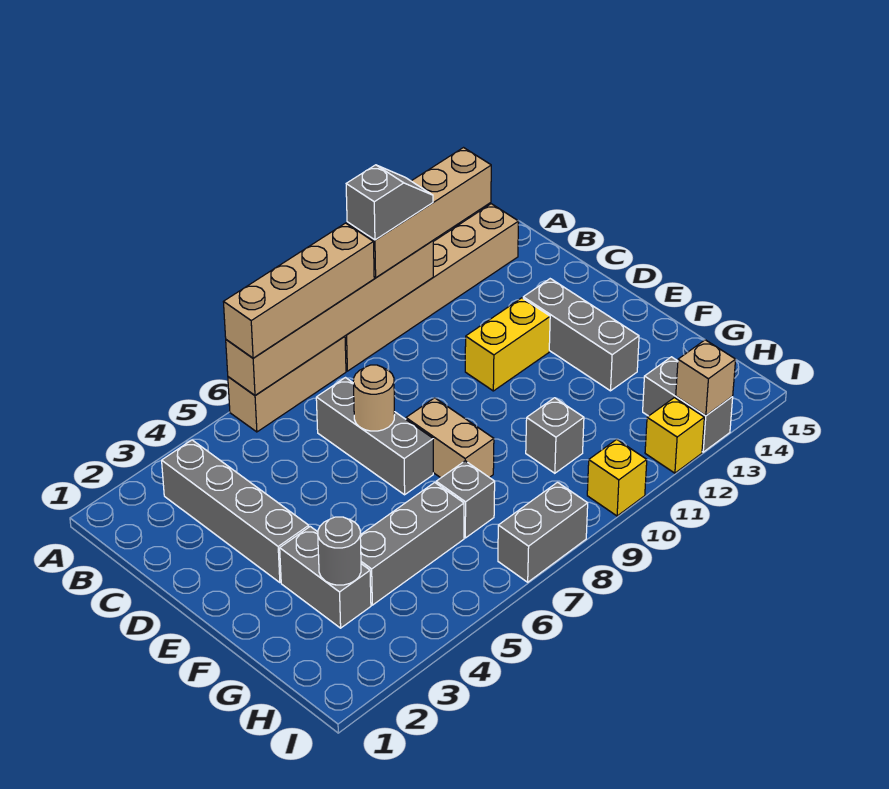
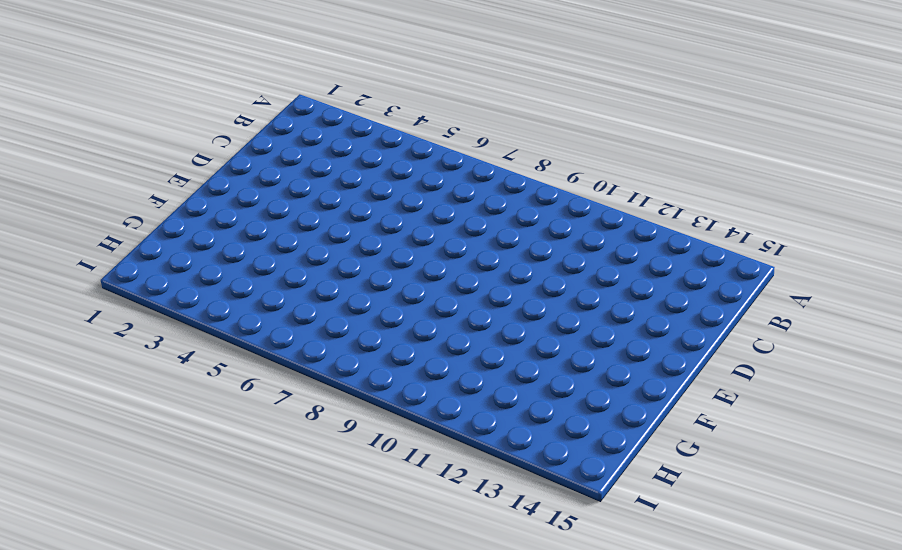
none -> tan 1x3 brick [228,336,346,432]
none -> tan 1x6 brick [345,204,519,371]
none -> grey 1x4 brick [162,440,309,583]

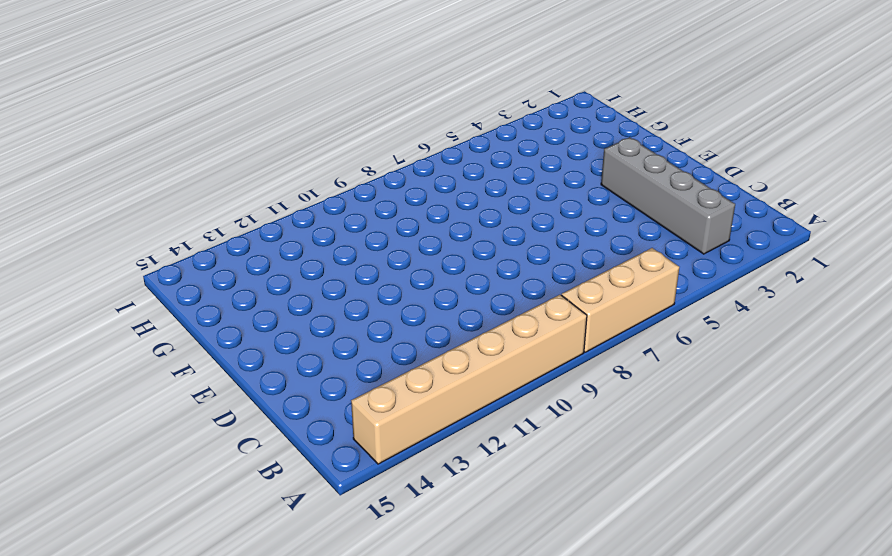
none -> grey 1x3 brick [316,378,433,495]
none -> yellow 1x2 brick [465,298,550,391]
none -> grey 1x3 brick [523,279,639,391]

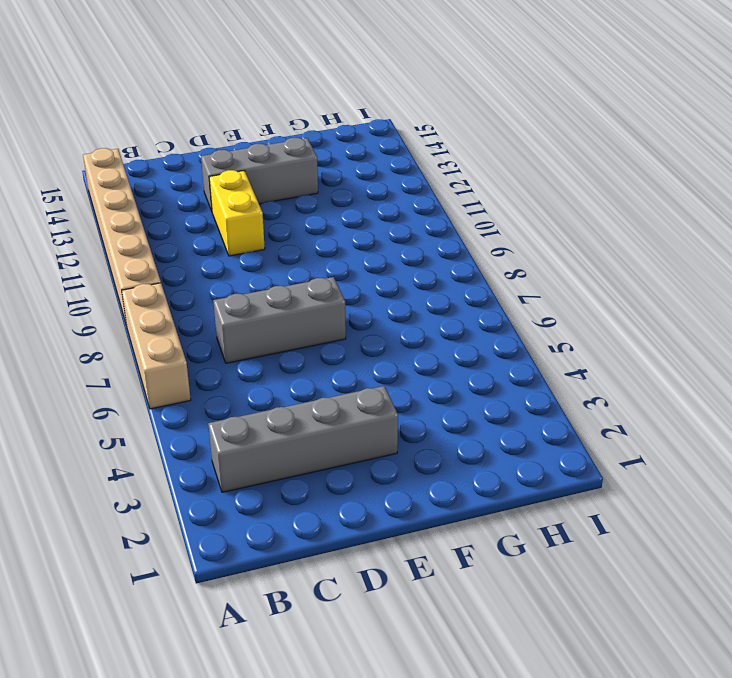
none -> tan 1x2 brick [406,398,494,478]
none -> grey 1x2 brick [280,527,371,628]
none -> grey 1x3 brick [360,482,464,605]

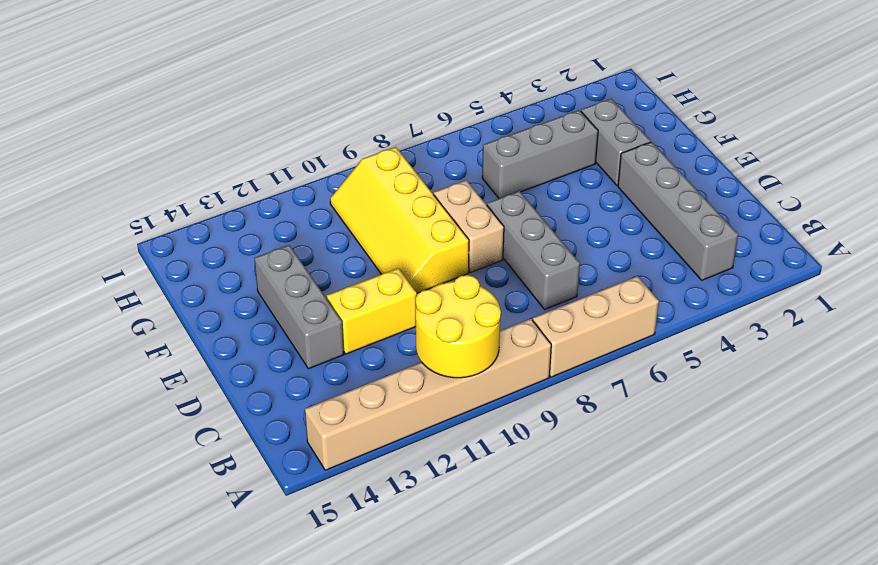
yellow 2x2 round brick [416,275,501,378] -> tan 1x6 brick [226,241,433,395]
yellow 2x4 slope [330,147,469,293] -> grey 1x1 brick [526,398,584,473]
none -> grey 1x1 brick [436,461,495,538]
none -> grey 1x2 brick [643,357,733,452]
none -> grey 1x2 brick [498,482,588,582]

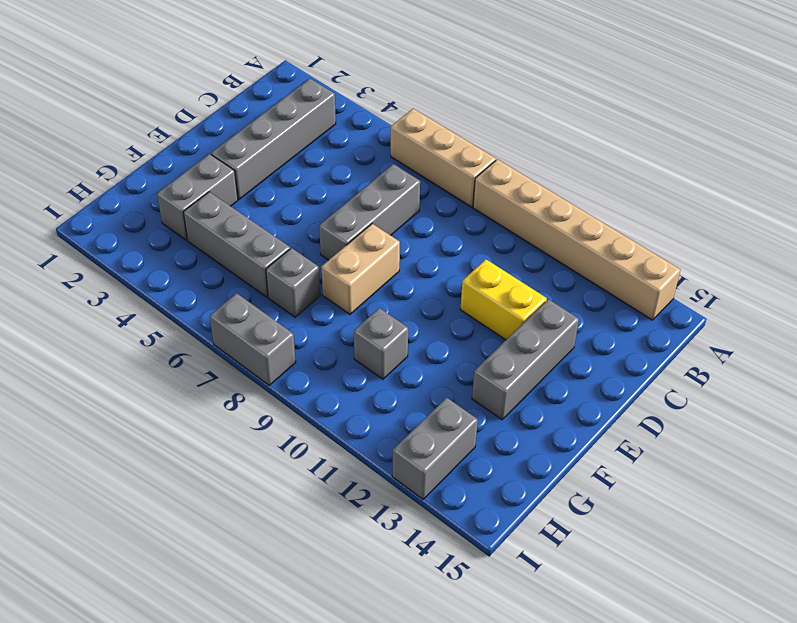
none -> yellow 1x1 brick [587,439,647,516]
none -> yellow 1x1 brick [645,398,704,473]
none -> tan 1x6 brick [226,241,433,395]

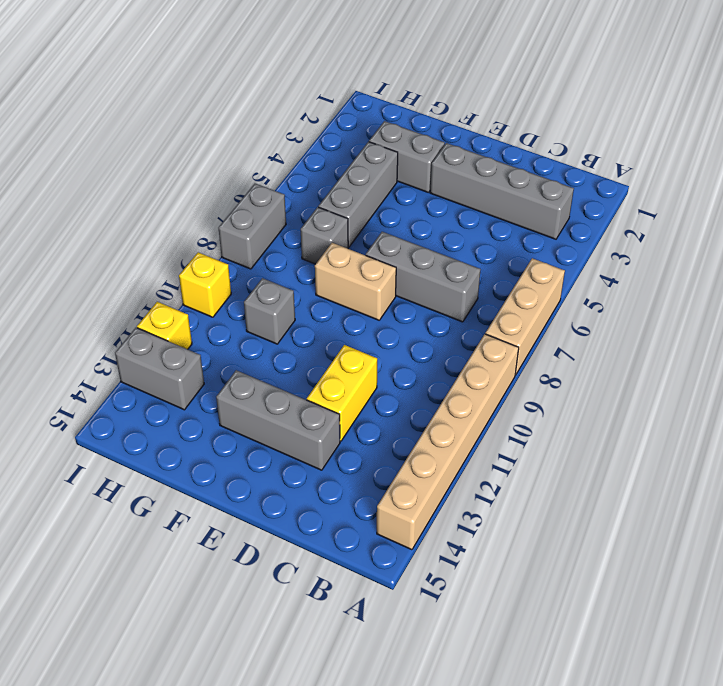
none -> tan 1x6 brick [226,241,433,395]
none -> tan 1x1 round brick [353,365,395,431]
none -> grey 1x1 round brick [318,517,361,585]

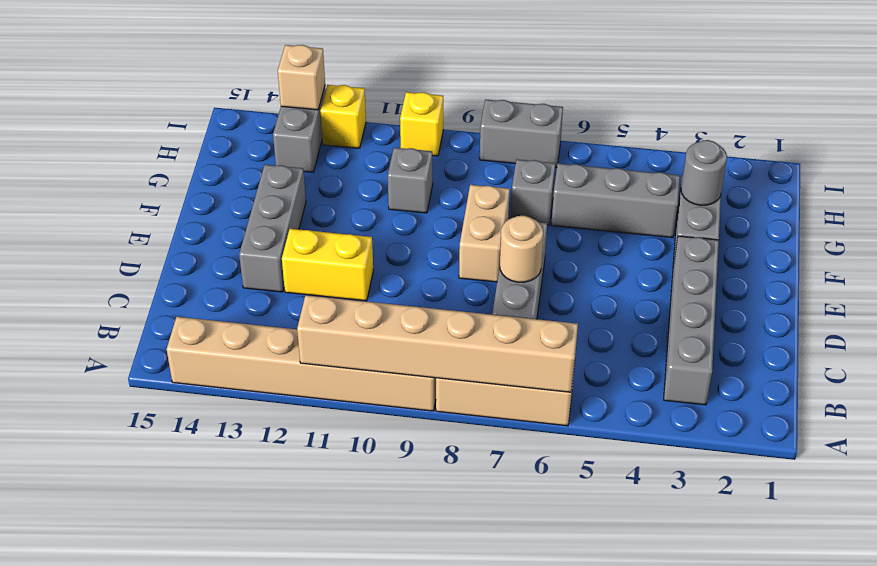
none -> tan 1x4 brick [224,223,374,358]
none -> tan 1x4 brick [347,148,491,278]
none -> grey 1x2 slope [346,165,433,240]

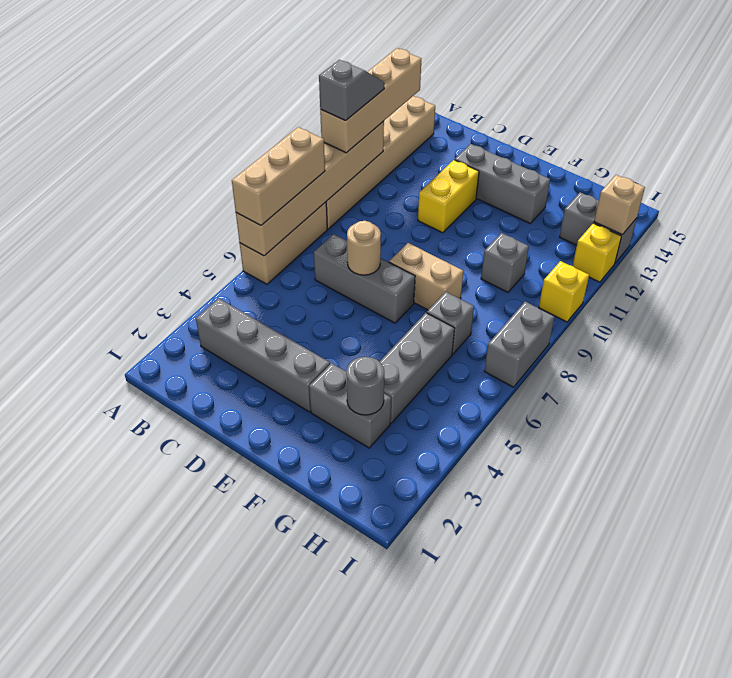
tan 1x3 brick [232,127,325,225] -> tan 1x4 brick [224,223,374,358]

